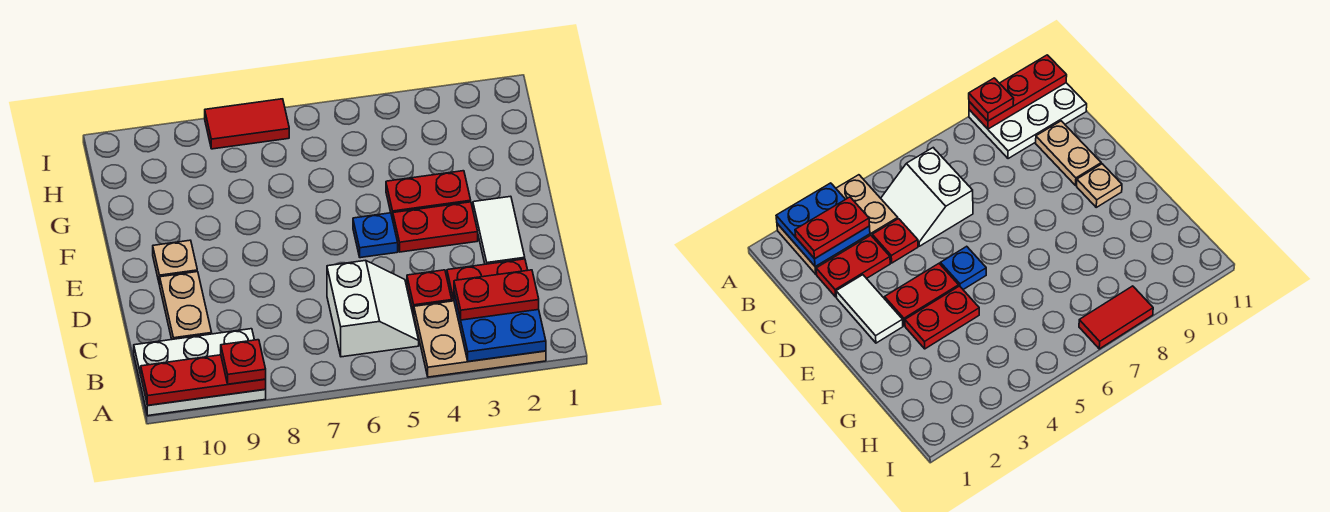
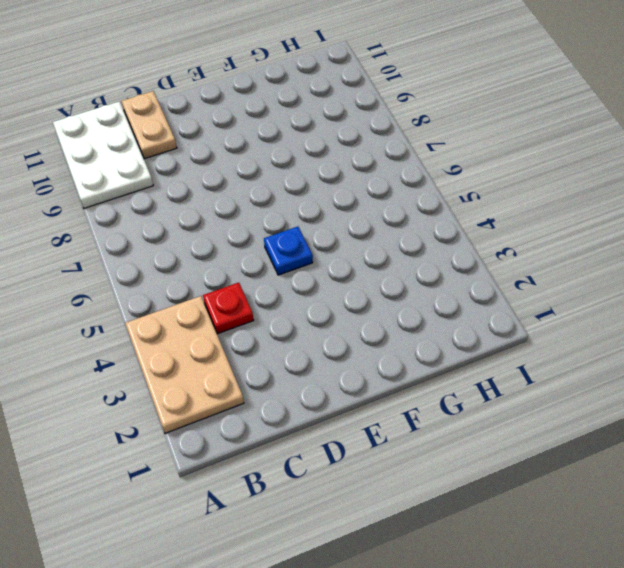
tan 1x2 plate [122,91,177,159] -> tan 1x2 plate turned to [160,272,212,339]
none -> white 2x2 slope [327,260,419,357]
none -> red 1x2 plate [447,259,528,301]
none -> white 1x2 tile [473,196,525,264]

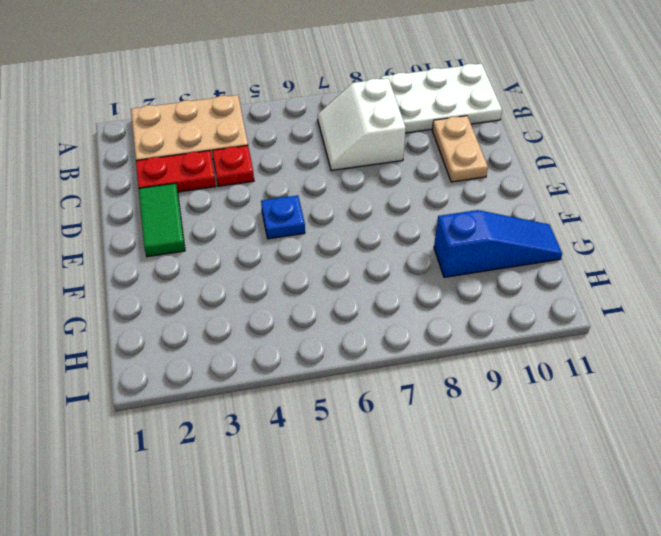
white 2x2 slope [318,78,406,171] -> white 2x2 slope moved to [327,260,419,357]
green 1x2 tile [139,183,185,257] -> white 1x2 tile [473,196,525,264]
blue 1x3 slope [434,210,562,277] -> none
none -> red 1x2 plate [393,202,478,252]
none -> tan 1x1 plate [153,240,197,285]
none -> red 1x2 plate [386,171,471,219]

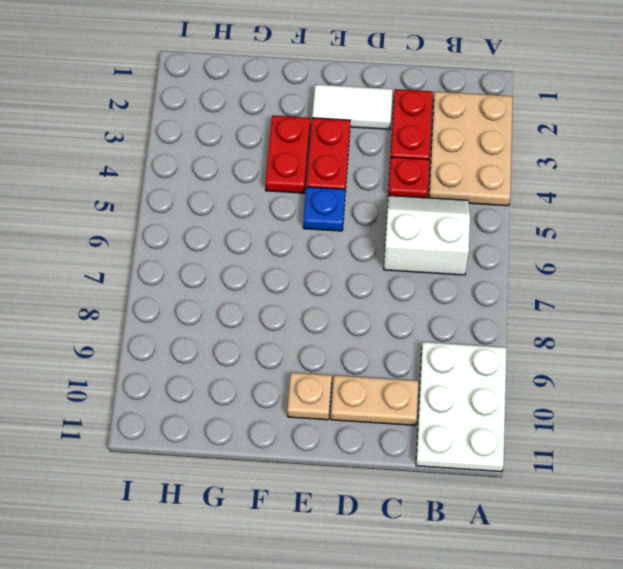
none -> red 1x2 tile [205,99,289,149]
none -> blue 2x2 plate [454,293,546,362]
none -> red 1x3 plate [141,355,266,405]

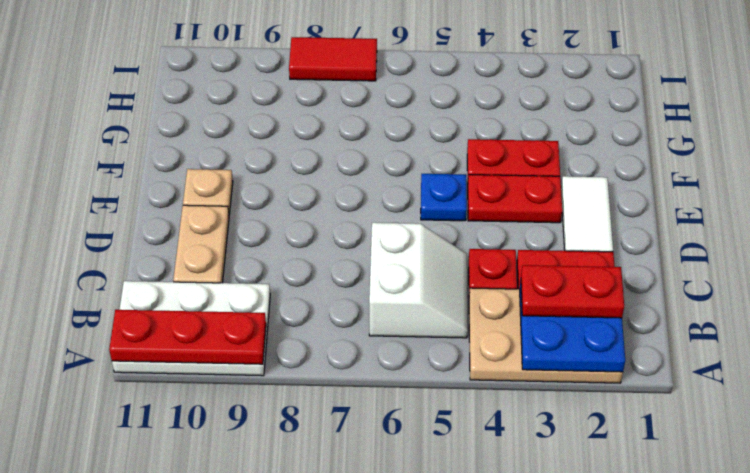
none -> red 1x1 plate [221,340,266,384]

